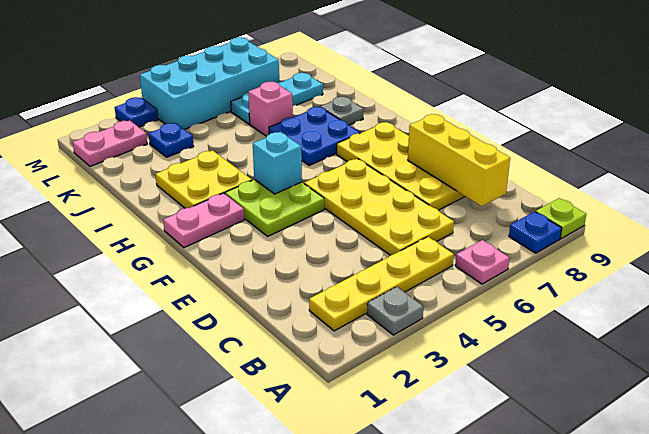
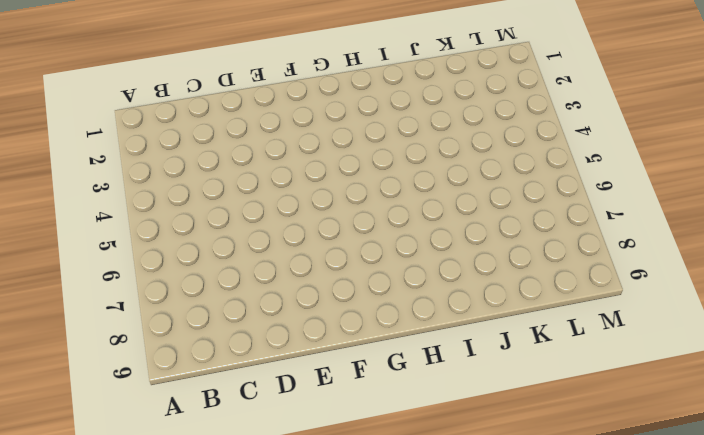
none -> grey 1x1 plate [367,287,423,335]
none -> pink 1x1 plate [455,240,509,284]
none -> blue 1x1 plate [509,212,562,253]

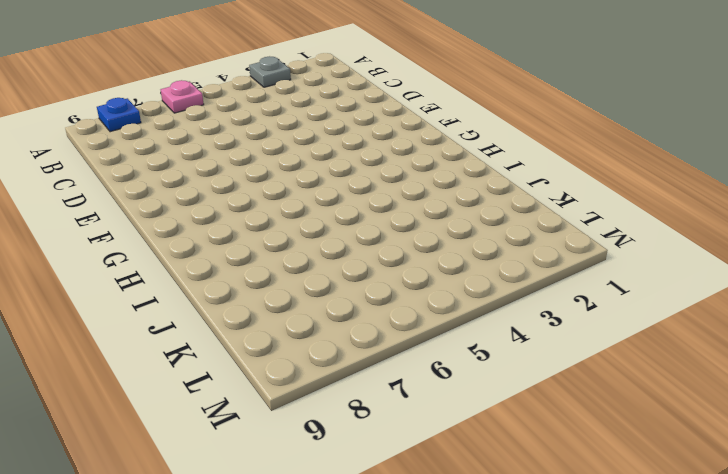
none -> lime 1x1 plate [536,198,586,239]
none -> yellow 1x4 plate [309,237,454,331]
none -> yellow 2x4 plate [304,159,454,255]

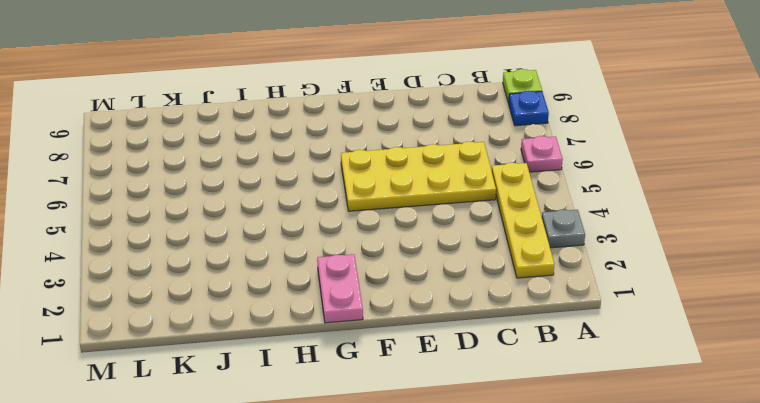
none -> yellow 2x4 plate [337,122,465,210]
none -> lime 2x2 plate [225,179,324,236]
none -> yellow 2x2 plate [155,151,252,208]

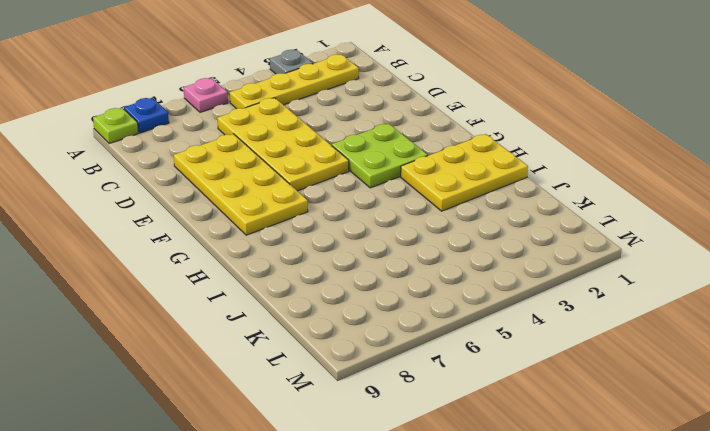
yellow 2x3 plate [401,134,528,211] -> yellow 2x2 plate [155,151,252,208]
none -> pink 1x2 plate [163,193,244,248]
none -> blue 2x2 plate [269,107,360,166]
none -> grey 1x1 plate [320,97,363,125]

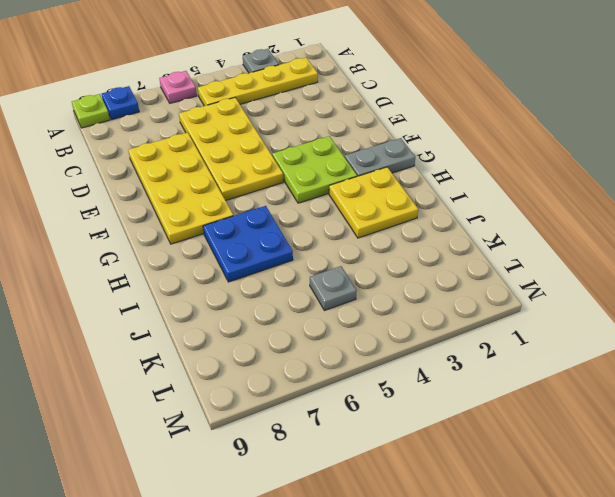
grey 1x2 plate [345,138,415,176] -> pink 1x2 plate [163,193,244,248]
grey 1x1 plate [310,266,357,311] -> grey 1x1 plate moved to [320,97,363,125]
none -> pink 1x1 brick [248,82,293,136]
none -> blue 1x1 plate [149,123,194,157]
none -> cyan 1x3 plate [231,73,323,124]

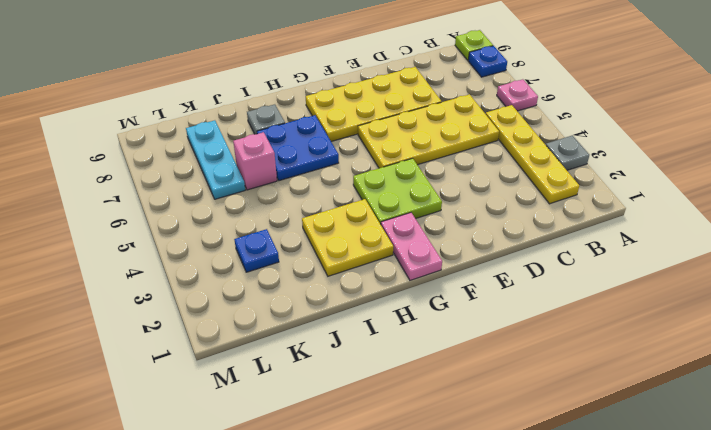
none -> pink 1x2 plate [73,120,147,166]
none -> cyan 2x4 brick [140,37,279,130]
none -> blue 1x1 plate [115,97,158,127]

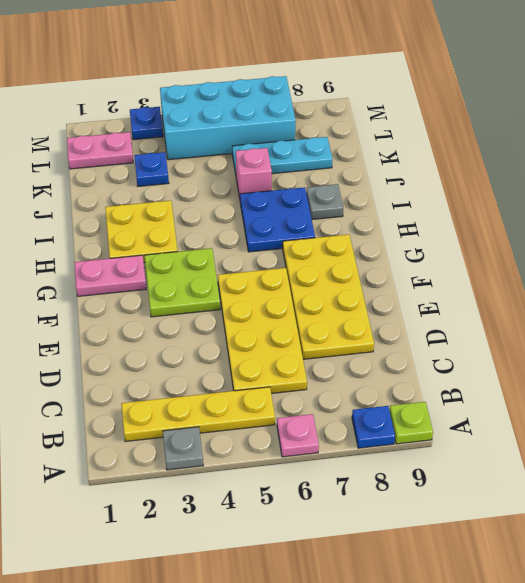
none -> yellow 1x3 brick [408,114,510,206]
none -> cyan 1x1 brick [253,132,302,194]

